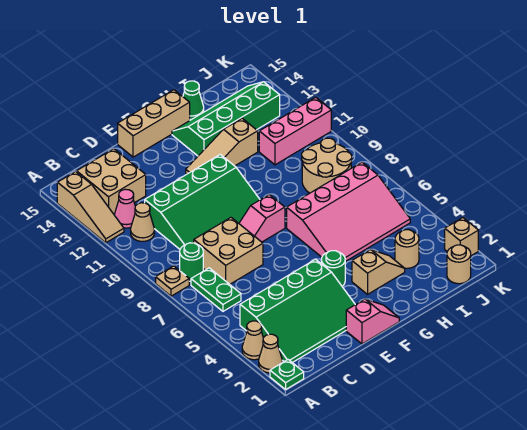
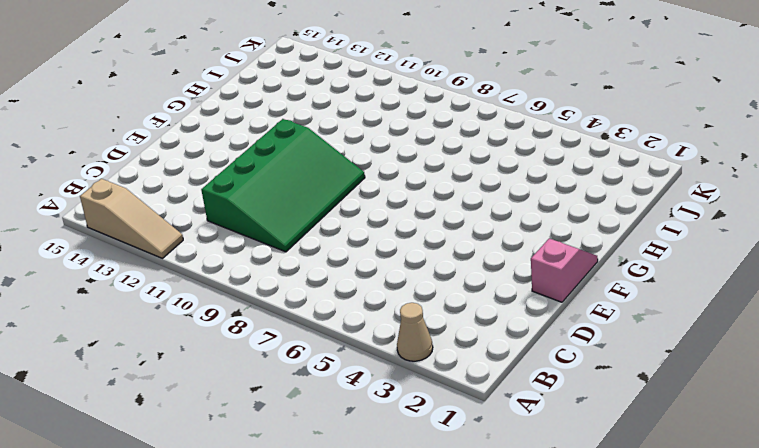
none -> green 1x1 plate [270,360,304,390]
none -> tan 1x1 cone [259,334,282,373]
none -> tan 1x1 plate [156,266,189,296]

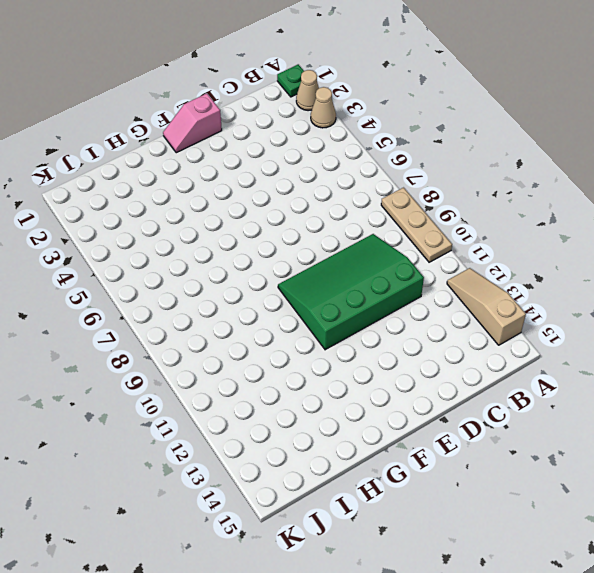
tan 1x3 plate [381,188,452,262] -> tan 1x1 plate [156,266,189,296]
none -> green 3x4 slope [240,259,355,363]
none -> green 1x2 plate [191,268,241,311]
none -> green 1x1 round brick [180,243,203,281]

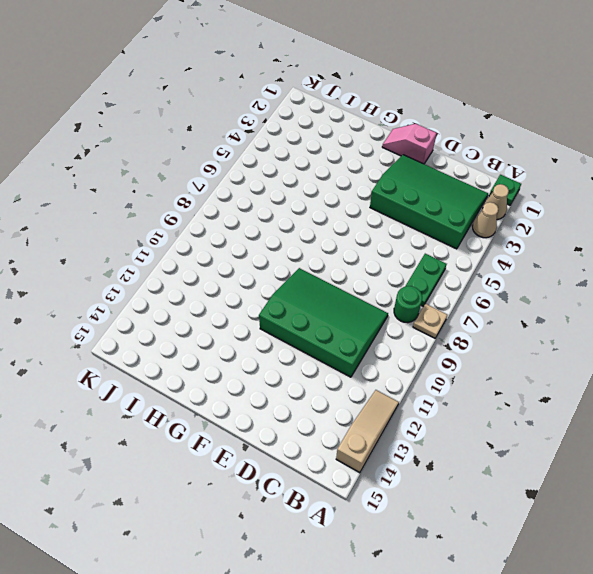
none -> tan 1x1 cone [131,203,154,241]
none -> pink 1x1 cone [114,189,135,228]
none -> tan 2x2 brick [77,149,146,214]

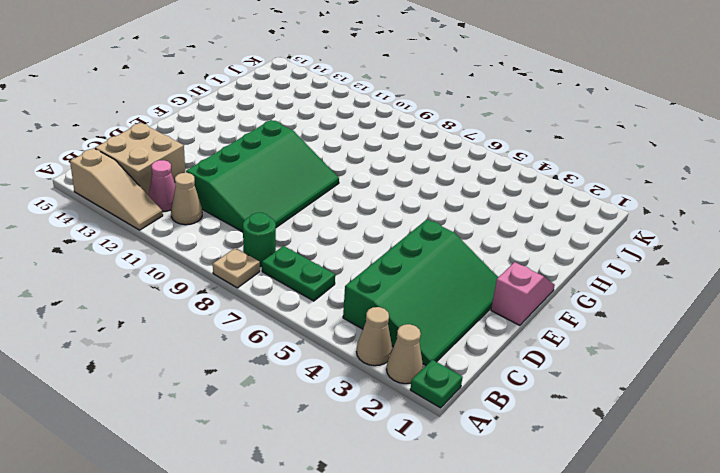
none -> tan 2x2 brick [194,218,263,284]
none -> pink 1x2 slope [239,195,285,242]
none -> tan 1x3 brick [118,90,190,157]

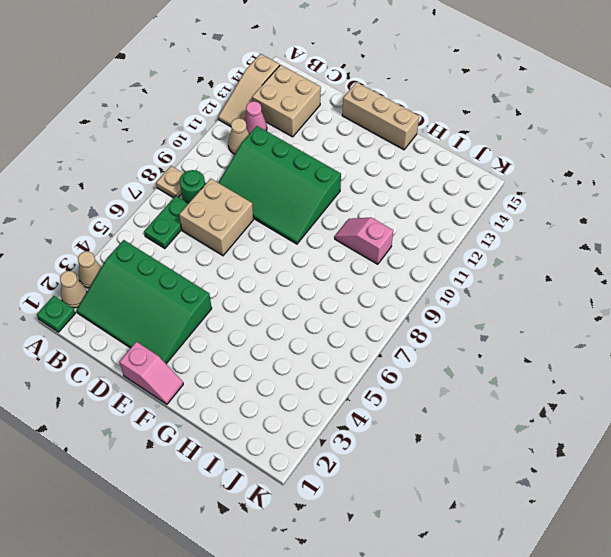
pink 1x2 slope [335,218,393,264] -> pink 1x2 slope moved to [239,195,285,242]
none -> green 1x1 round brick [321,251,345,286]
none -> tan 1x3 slope [186,118,258,174]
none -> tan 1x2 slope [352,249,405,294]

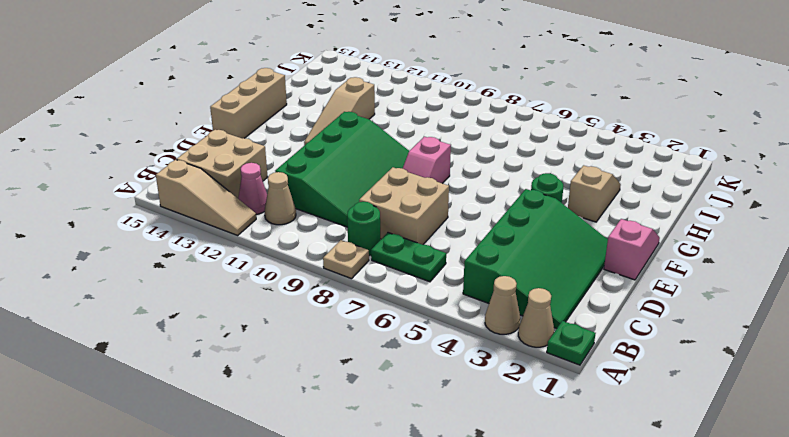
none -> pink 3x4 slope [287,162,410,262]
none -> green 2x4 slope [172,82,280,156]
none -> green 1x1 cone [183,81,204,120]

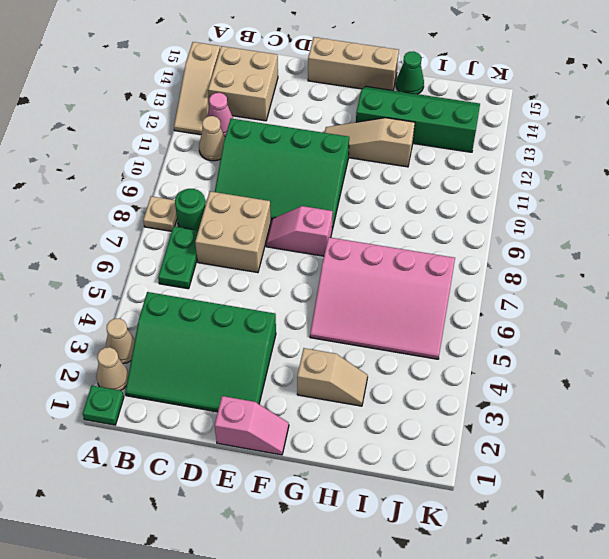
none -> green 1x1 round brick [321,251,345,286]
none -> tan 1x1 round brick [395,230,419,268]
none -> tan 2x2 round brick [302,138,352,193]

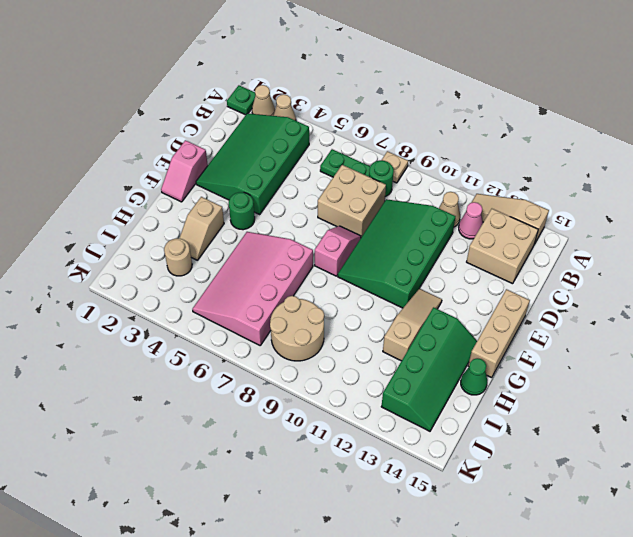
none -> pink 1x3 brick [259,97,331,165]
none -> tan 1x1 round brick [447,245,471,284]
none -> tan 1x1 brick [445,218,478,256]

